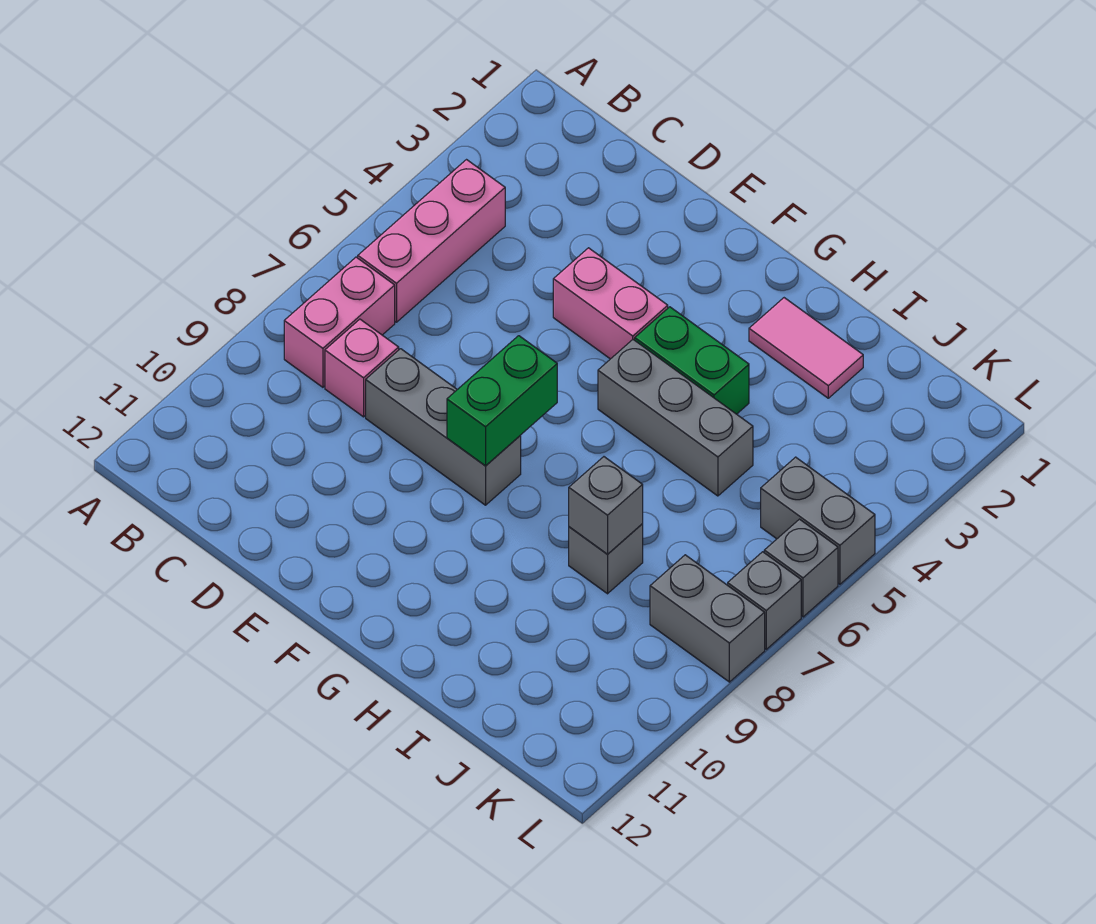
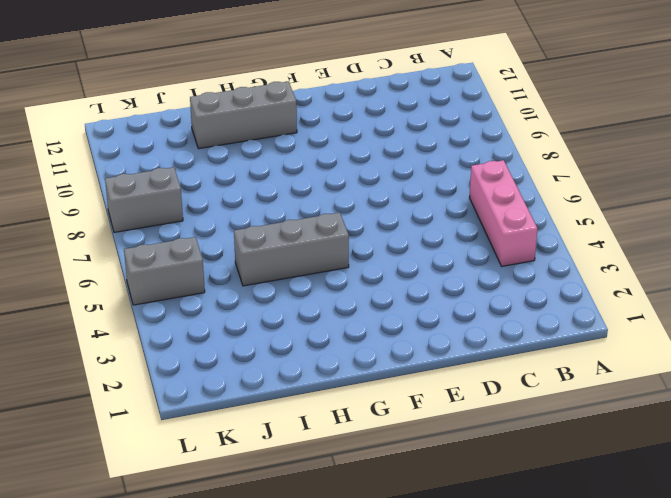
grey 1x3 brick [190,81,297,149] -> grey 1x3 brick moved to [366,349,521,505]
none -> pink 1x2 brick [284,257,395,387]
none -> pink 1x1 brick [325,319,399,417]
none -> pink 1x2 brick [553,248,668,359]

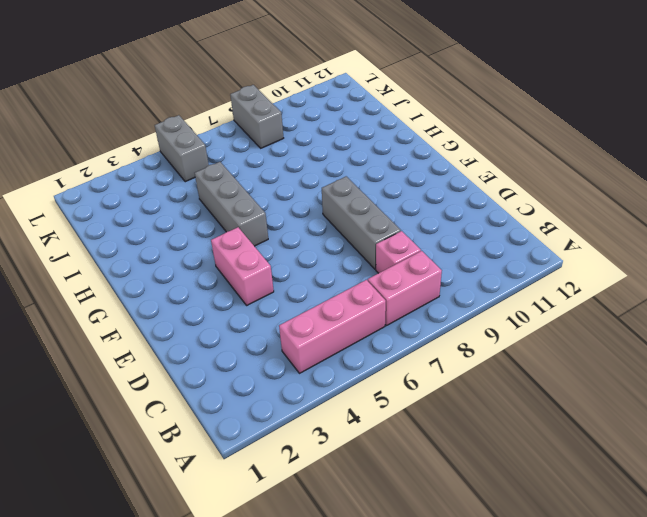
none -> green 1x2 brick [635,307,749,414]
none -> pink 1x2 tile [749,298,863,398]
none -> grey 1x1 brick [569,524,643,594]

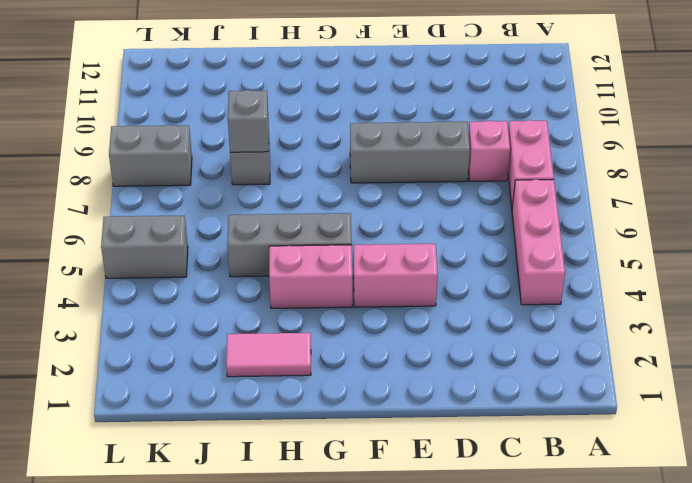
pink 1x2 brick [269,245,352,308] -> green 1x2 brick [635,307,749,414]
none -> grey 1x1 brick [764,519,838,617]
none -> grey 1x1 brick [728,552,801,649]
none -> green 1x2 brick [447,336,557,466]

